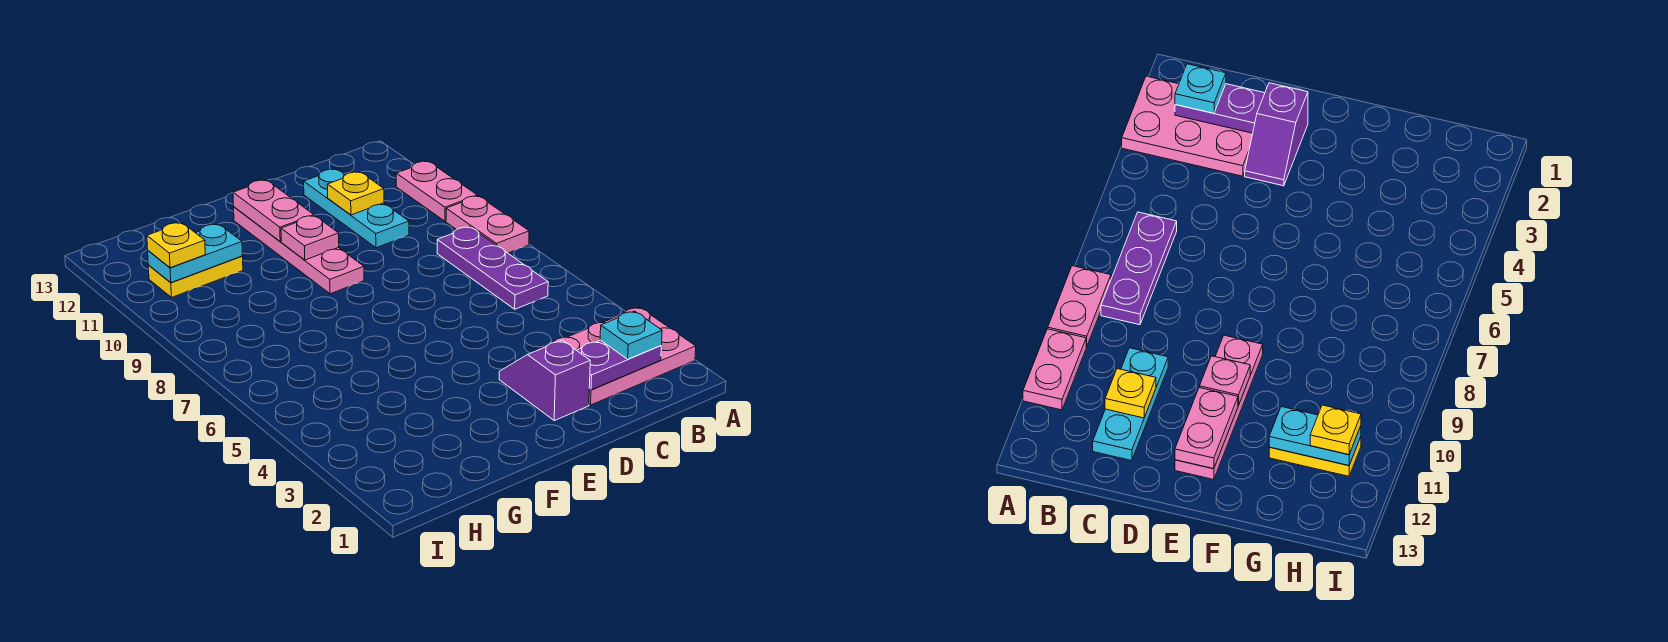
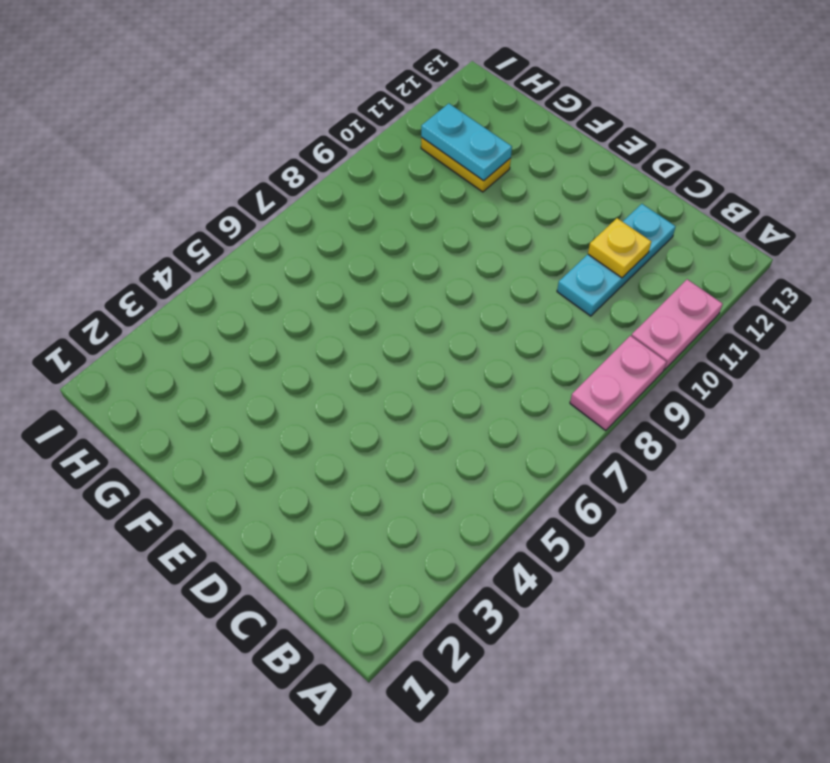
none -> pink 2x3 plate [536,307,696,405]
none -> purple 1x3 plate [437,227,548,309]
none -> purple 1x2 slope [499,340,590,421]

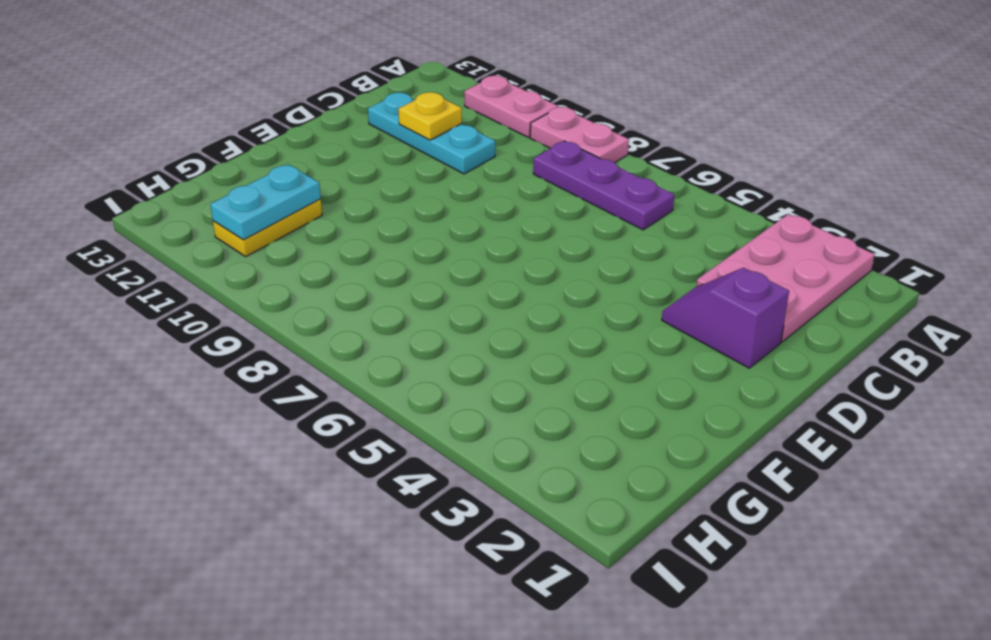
none -> pink 1x4 plate [234,207,364,294]
none -> purple 1x2 plate [577,340,661,390]
none -> pink 1x1 plate [281,216,339,260]

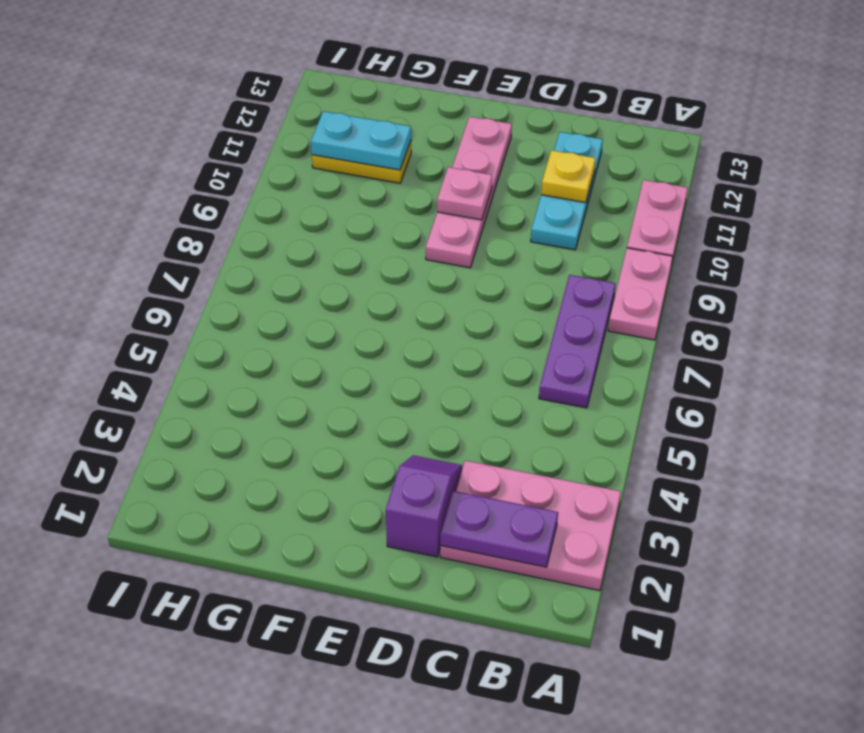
none -> pink 1x2 plate [233,180,314,241]
none -> cyan 1x1 plate [600,311,662,359]
none -> yellow 1x1 plate [147,223,205,268]

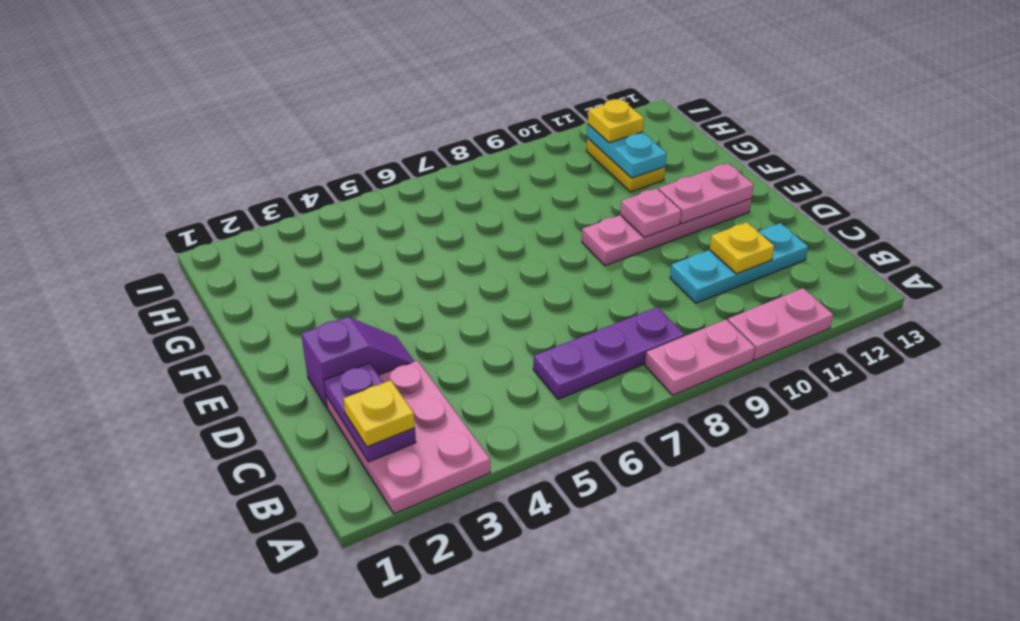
yellow 1x1 plate [343,380,415,447] -> cyan 1x1 plate [600,311,662,359]

